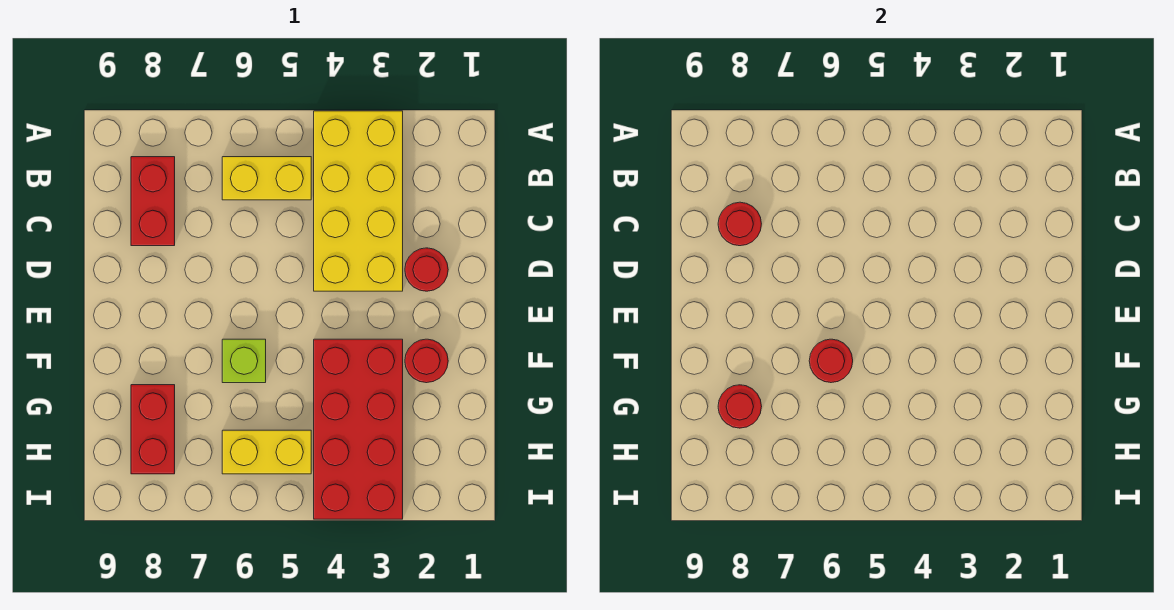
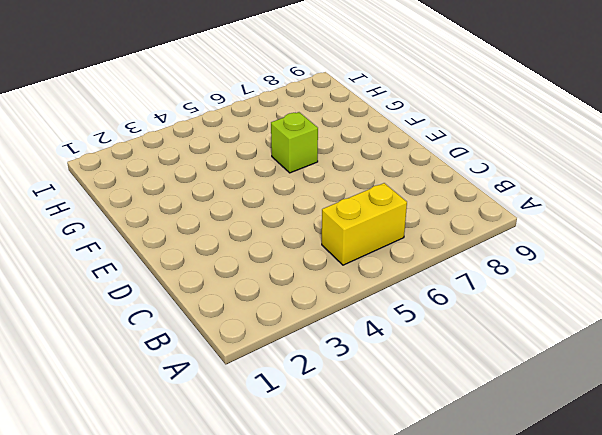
none -> yellow 2x4 brick [314,111,403,291]
none -> red 1x2 brick [131,157,175,246]
none -> red 1x1 round brick [405,248,448,291]

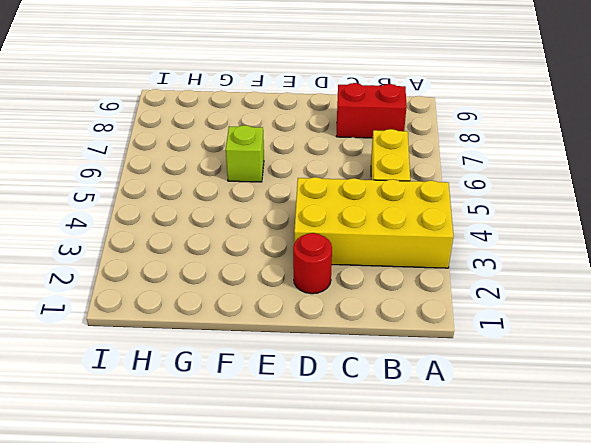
none -> red 1x1 round brick [405,339,448,383]
none -> red 2x4 brick [314,339,403,519]
none -> red 1x2 brick [131,385,175,474]

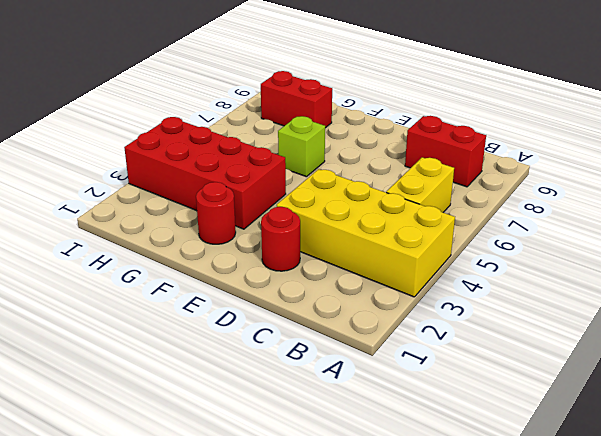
none -> yellow 1x2 brick [222,430,311,474]
none -> red 1x1 round brick [718,202,761,246]
none -> red 1x1 round brick [809,339,853,383]

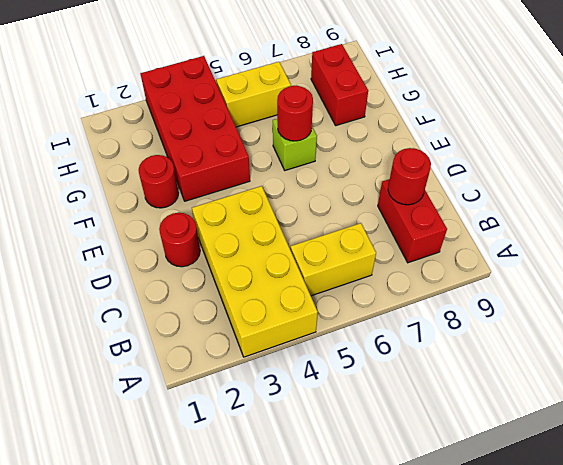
none -> red 1x1 round brick [718,385,762,428]

